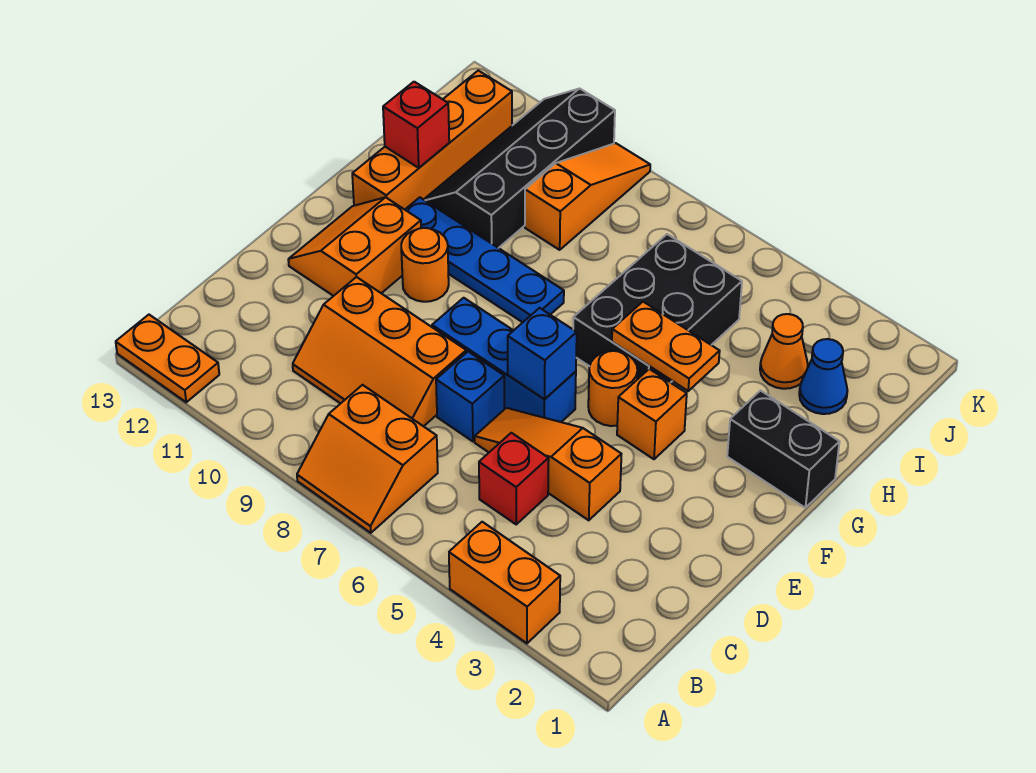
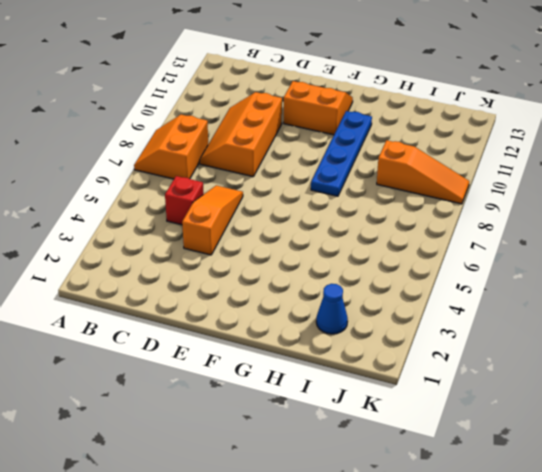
none -> orange 1x2 brick [449,522,560,643]
none -> orange 1x2 plate [116,315,219,402]
none -> blue 1x1 brick [436,352,504,441]

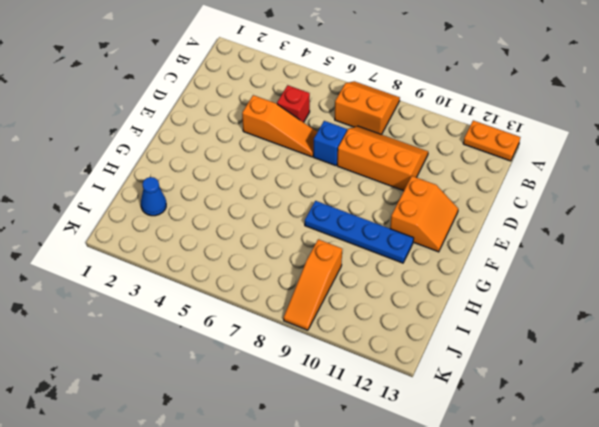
none -> orange 1x2 brick [449,522,560,643]
none -> blue 1x3 brick [432,298,576,422]
none -> orange 1x1 brick [617,369,687,459]

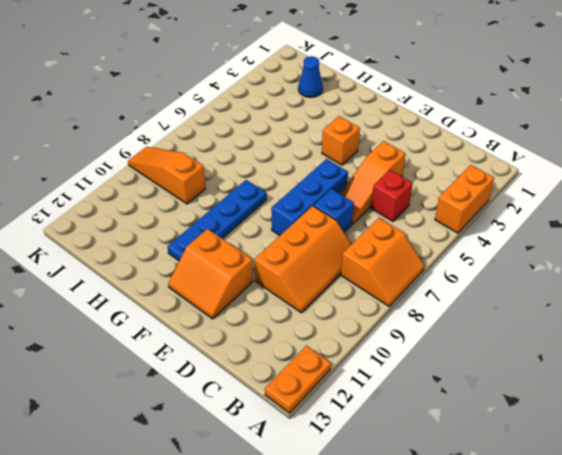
none -> orange 1x1 round brick [588,351,637,426]
none -> orange 1x1 round brick [401,228,449,302]
none -> black 1x2 brick [727,391,839,508]

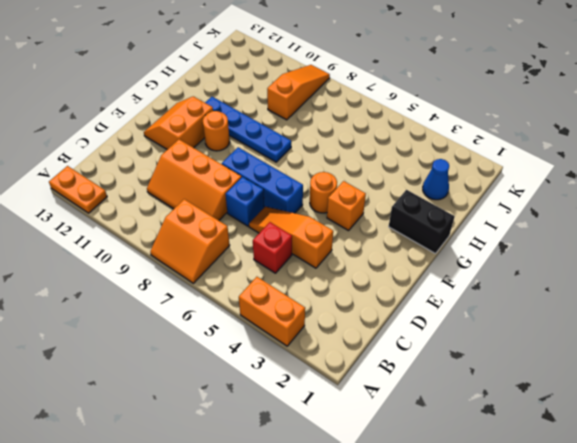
none -> black 2x3 brick [573,234,742,383]
none -> orange 1x4 brick [352,71,512,210]
none -> black 2x4 slope [424,89,615,248]

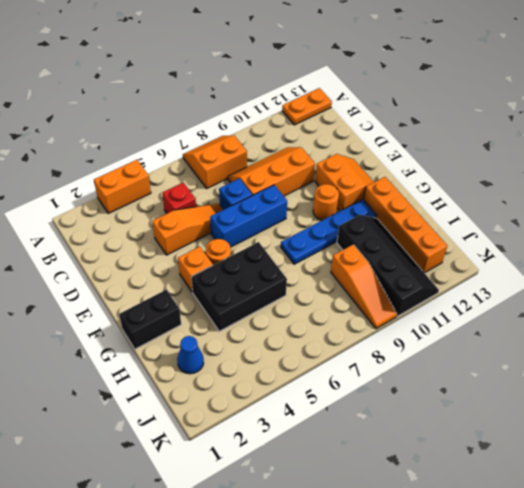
black 2x3 brick [191,242,287,331] -> black 2x3 brick turned to [573,234,742,383]
none -> orange 1x1 cone [760,314,808,389]
none -> blue 1x1 brick [508,308,577,399]
none -> orange 1x2 plate [612,302,720,391]

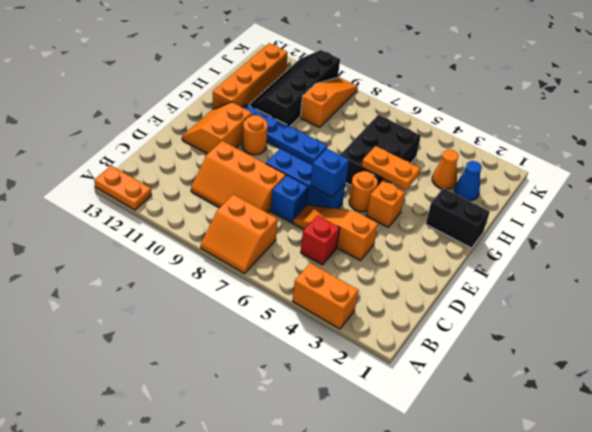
none -> red 1x1 brick [383,82,449,168]

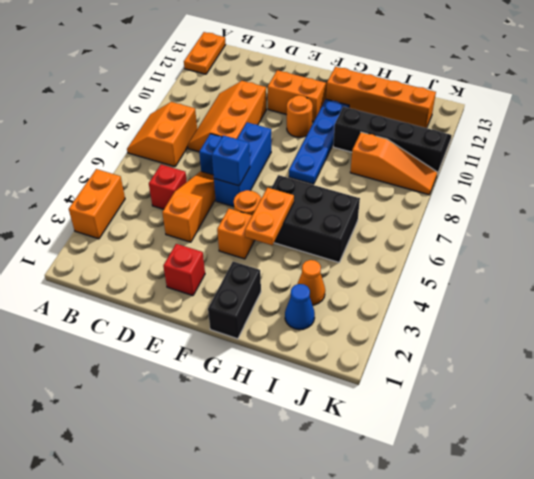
red 1x1 brick [163,244,205,296] -> red 1x1 brick moved to [383,82,449,168]

